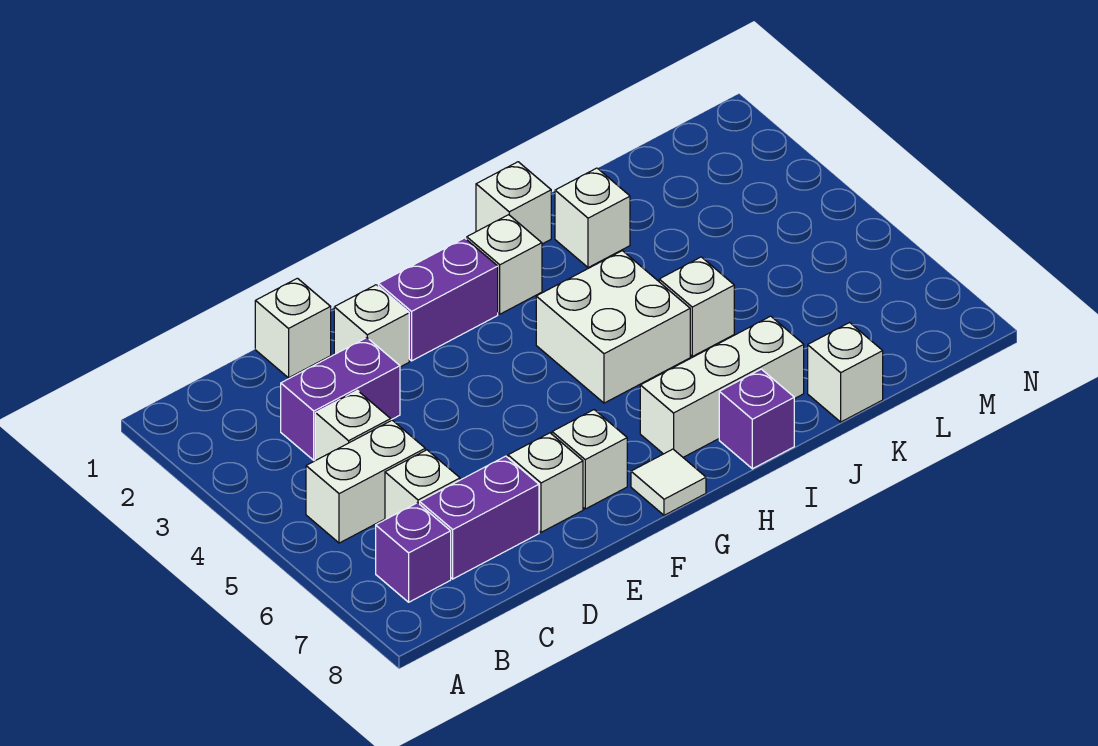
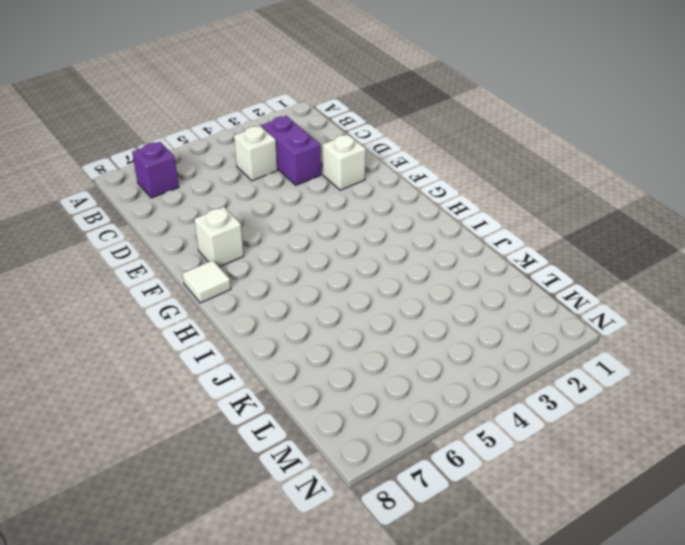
none -> white 1x2 brick [306,420,425,543]
none -> white 1x1 brick [385,450,460,520]
none -> purple 1x2 brick [420,456,539,579]

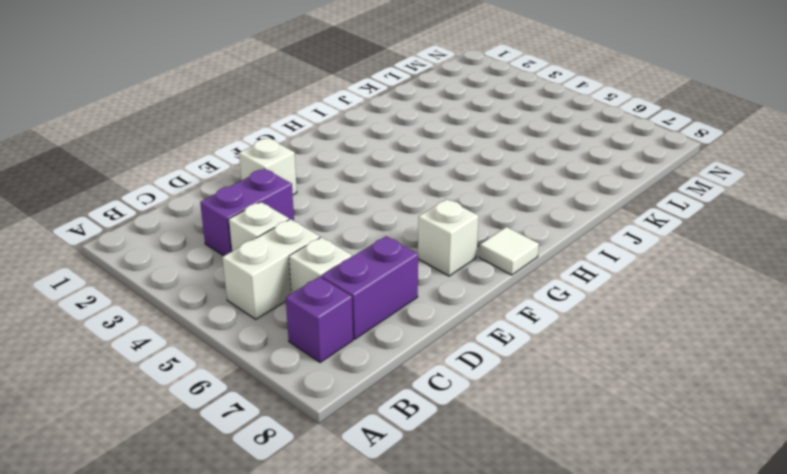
none -> white 1x1 brick [255,278,331,378]
none -> white 1x1 brick [508,433,583,532]
none -> purple 1x2 brick [378,238,498,361]

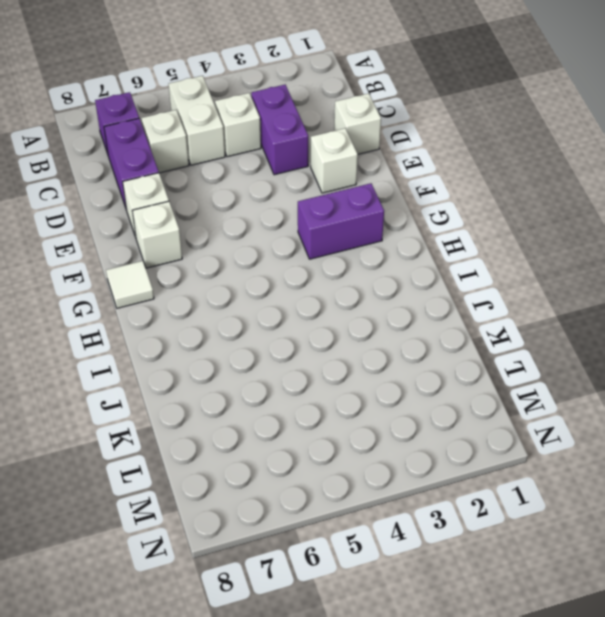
purple 1x2 brick [298,183,384,259] -> purple 1x2 brick turned to [378,238,498,361]
none -> white 1x1 brick [467,215,542,314]
none -> white 2x2 brick [536,251,690,403]
none -> white 1x3 brick [640,316,804,457]

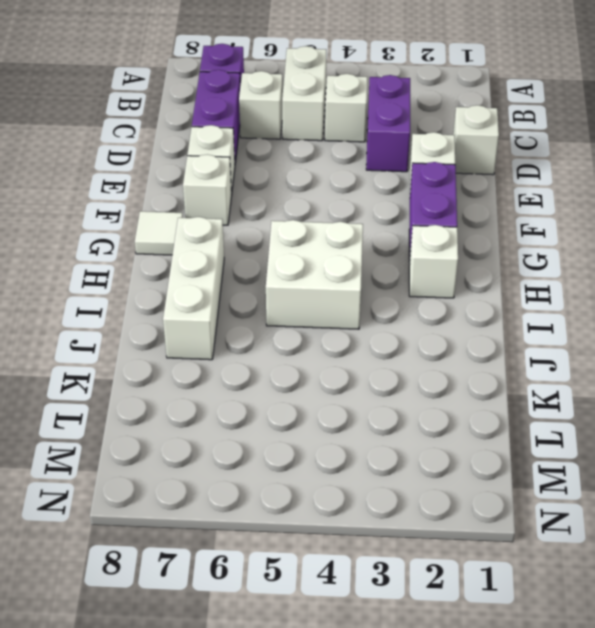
none -> white 1x1 brick [476,162,551,244]
none -> purple 1x1 brick [719,369,794,469]
none -> white 1x1 brick [555,168,630,268]

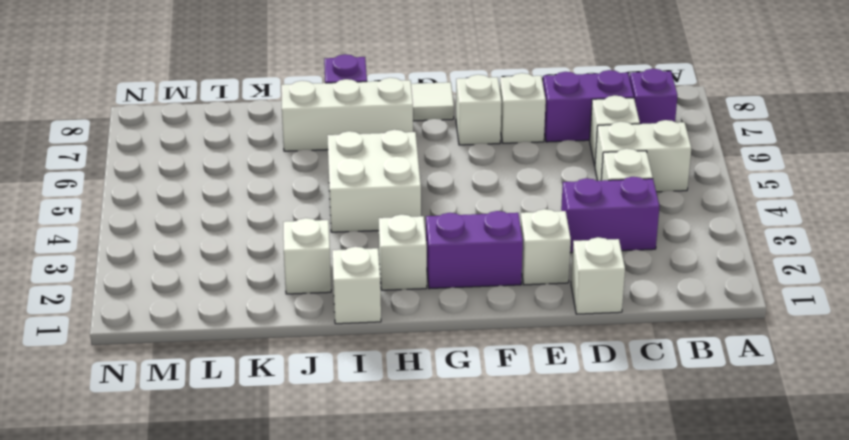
none -> white 1x1 brick [659,257,734,356]
none -> white 1x1 brick [808,323,883,422]

